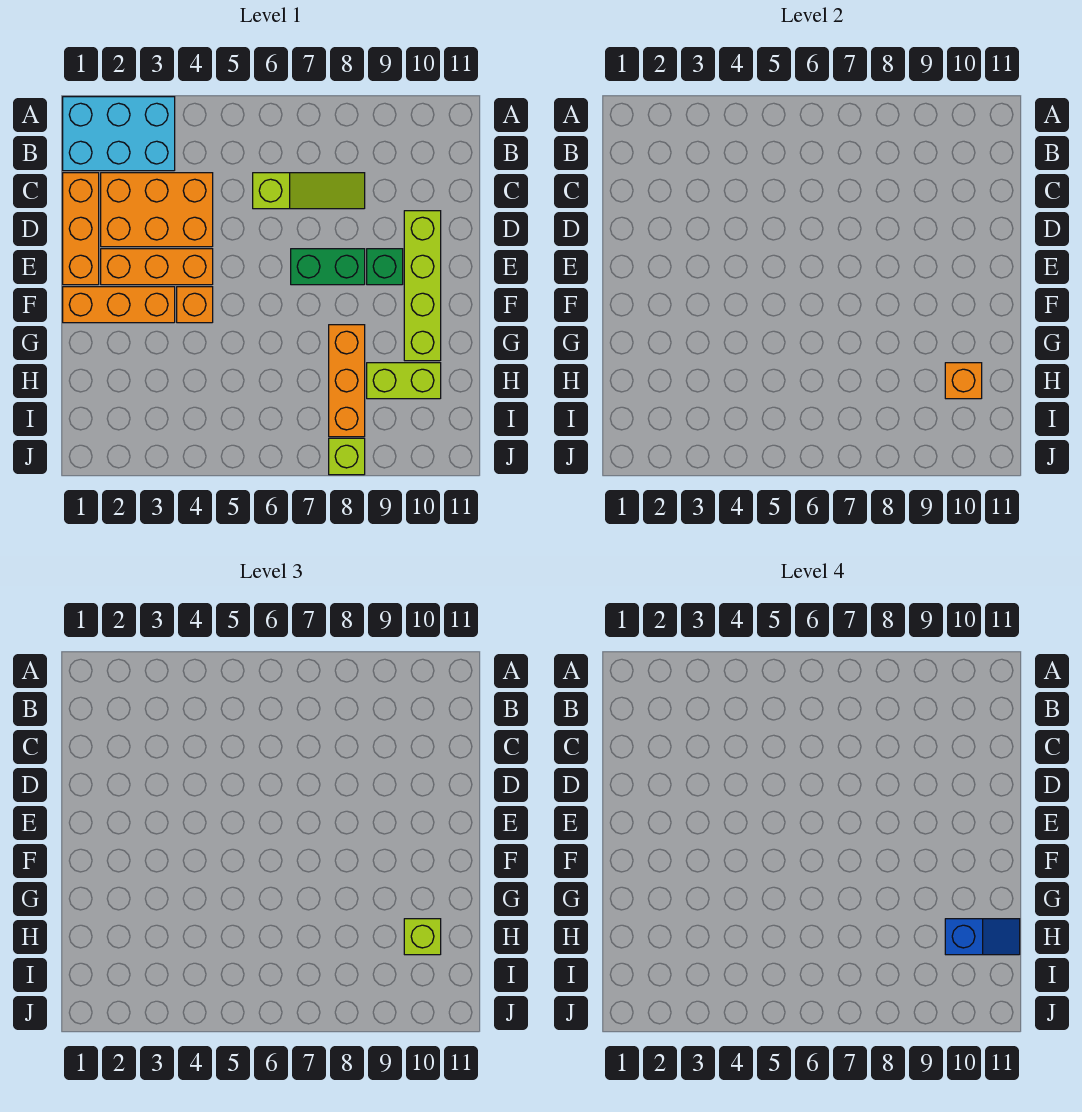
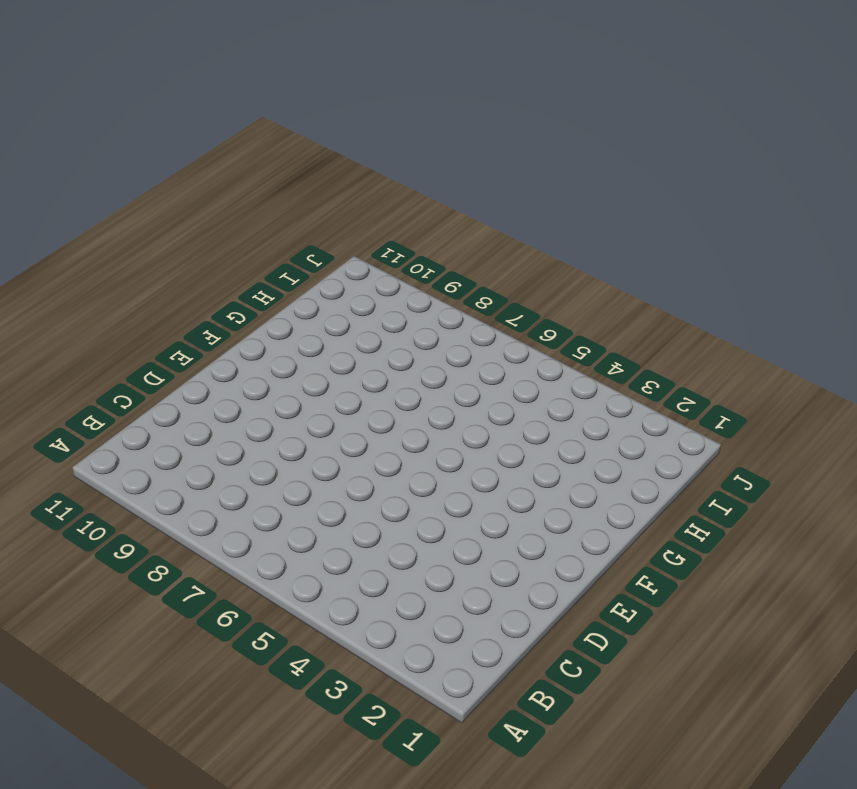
none -> cyan 2x3 brick [63,97,175,171]
none -> orange 1x3 brick [63,173,99,285]
none -> orange 2x3 brick [101,173,213,247]

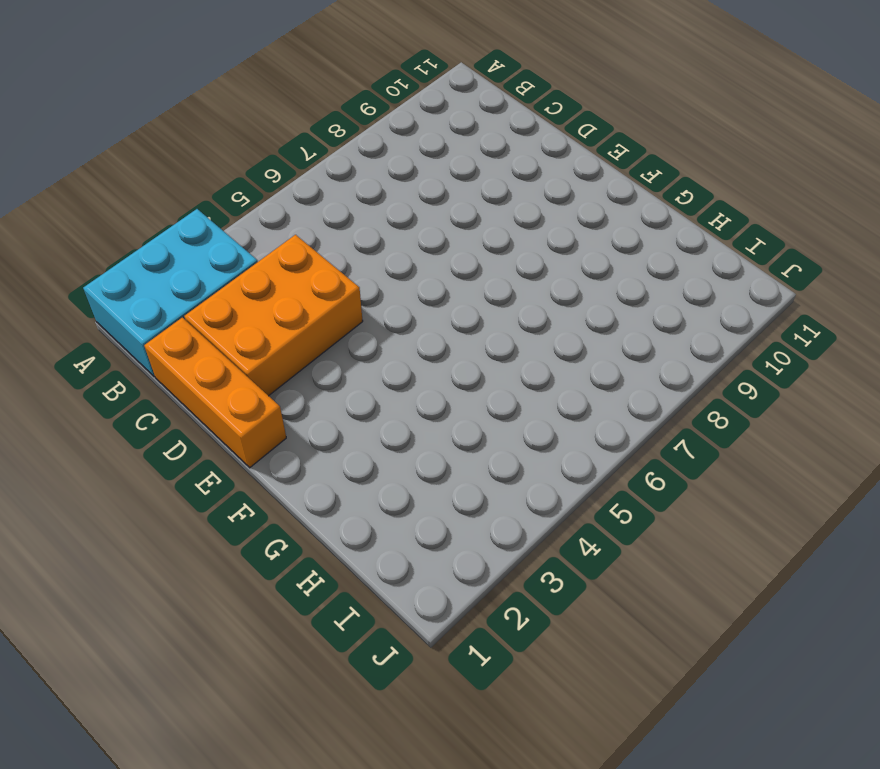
none -> lime 1x3 slope [253,173,365,209]
none -> lime 1x4 brick [404,211,441,361]
none -> orange 1x3 brick [101,249,213,285]

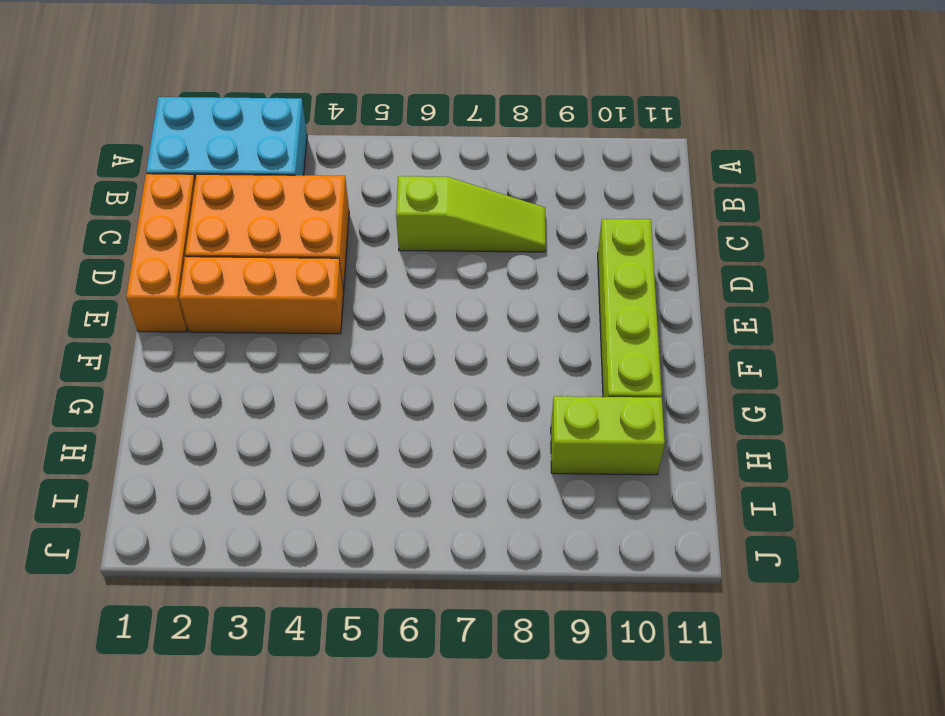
none -> green 1x2 brick [291,249,365,285]
none -> green 1x1 brick [367,249,403,285]
none -> orange 1x3 brick [63,287,175,323]

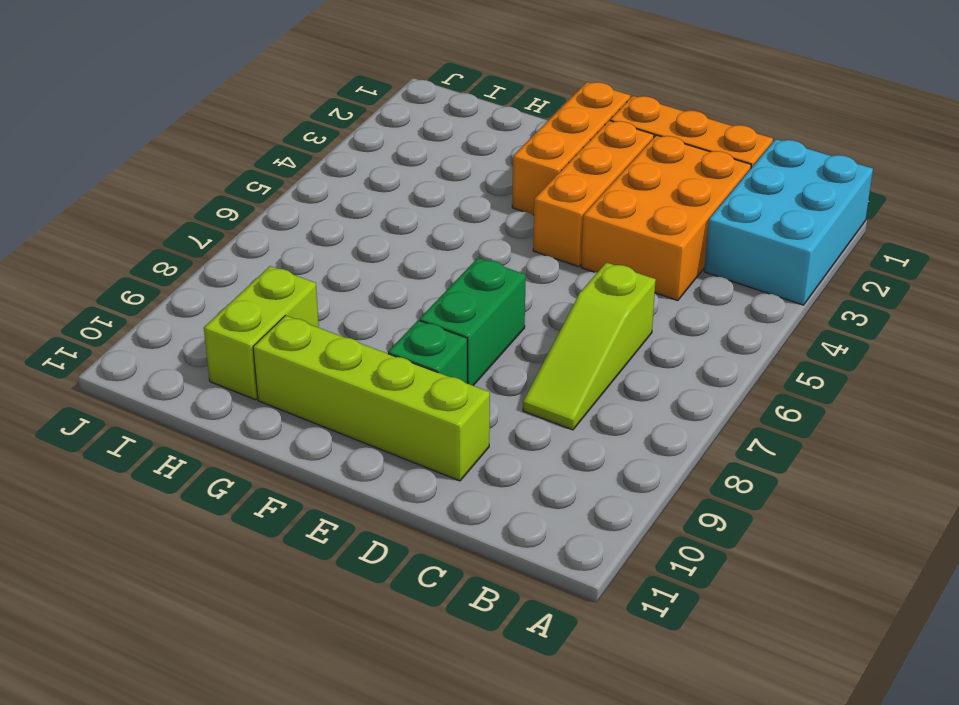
none -> orange 1x1 brick [177,287,213,323]
none -> orange 1x3 brick [329,325,365,437]
none -> lime 1x1 brick [329,438,365,475]

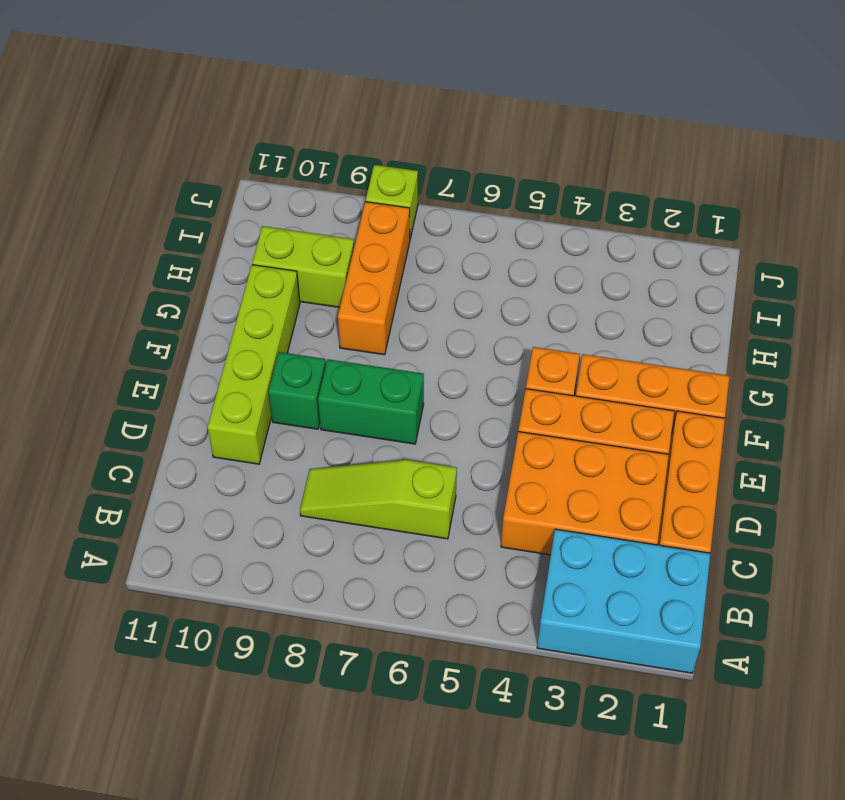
none -> orange 1x1 brick [945,363,982,399]
none -> lime 1x1 brick [404,919,441,955]
none -> blue 1x2 slope [945,919,1020,955]

